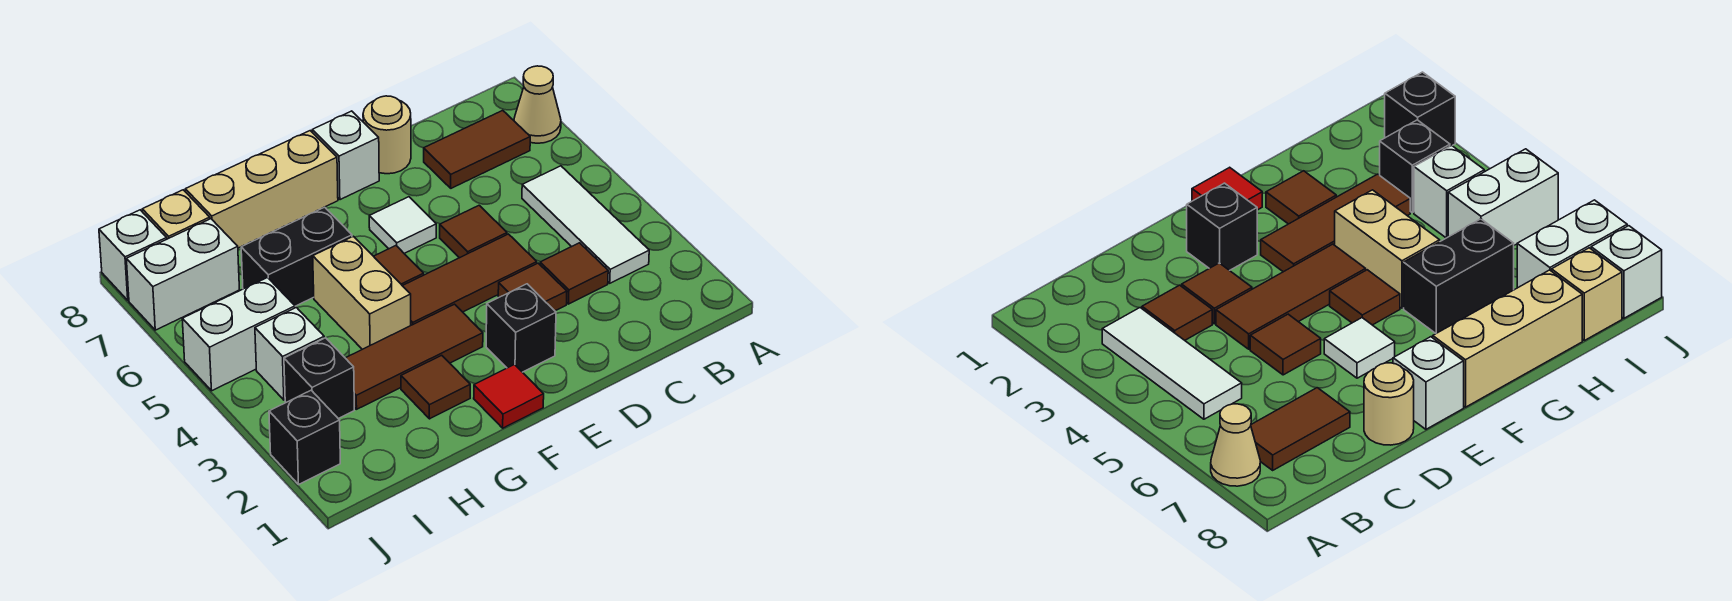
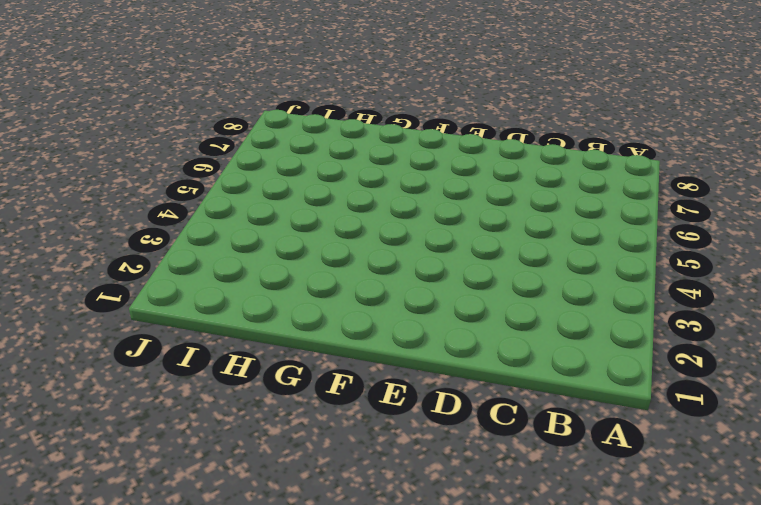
none -> tan 1x1 cone [514,66,561,143]
none -> white 1x3 tile [522,166,649,283]
none -> brown 1x2 tile [424,110,530,188]

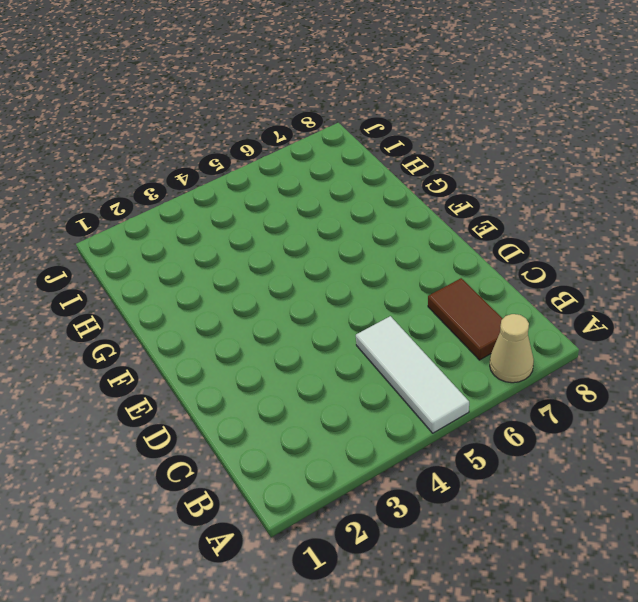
white 1x3 tile [356,316,469,433] -> white 1x3 tile turned to [522,166,649,283]
none -> brown 1x1 tile [540,243,608,304]
none -> brown 1x1 tile [498,263,567,311]
none -> brown 1x3 tile [403,234,537,325]

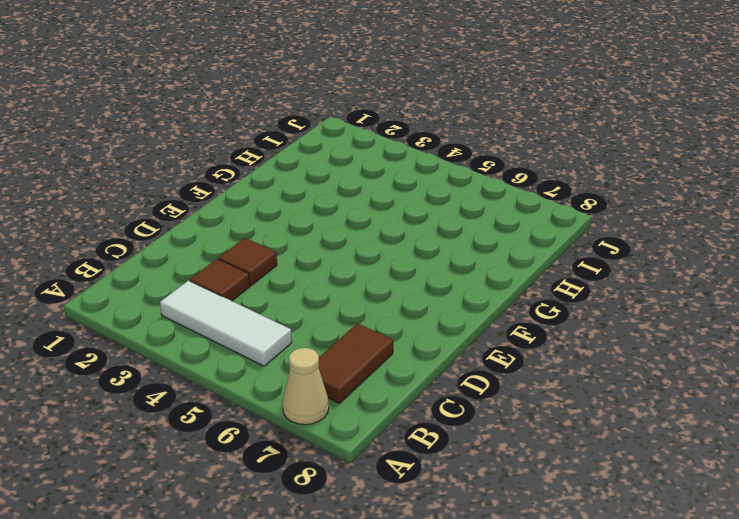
none -> brown 1x3 tile [403,234,537,325]
none -> brown 1x1 tile [440,206,507,258]
none -> tan 1x1 round brick [363,96,411,174]

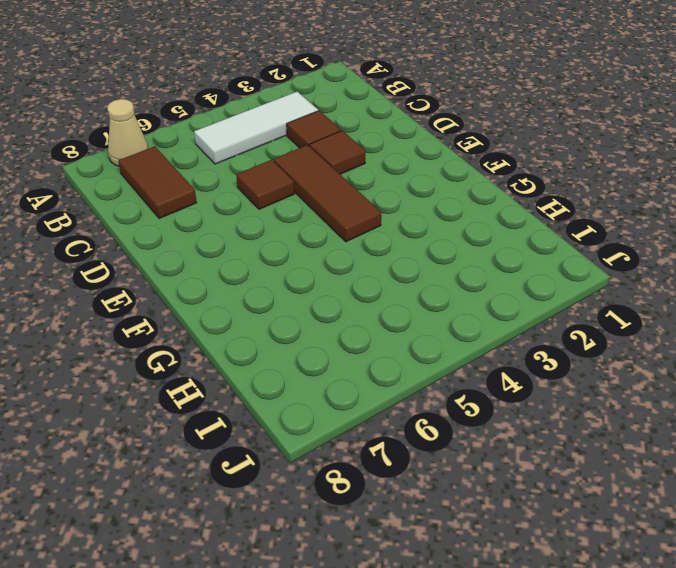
none -> tan 1x1 round brick [363,96,411,174]
none -> black 1x1 brick [486,284,556,372]
none -> white 1x1 tile [369,197,436,253]

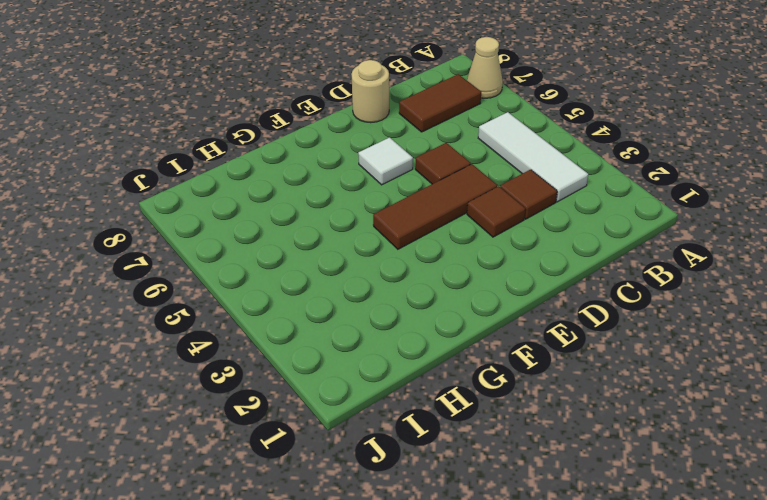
none -> black 1x1 brick [486,284,556,372]
none -> white 1x1 brick [312,111,379,200]
none -> red 1x1 tile [474,365,544,428]

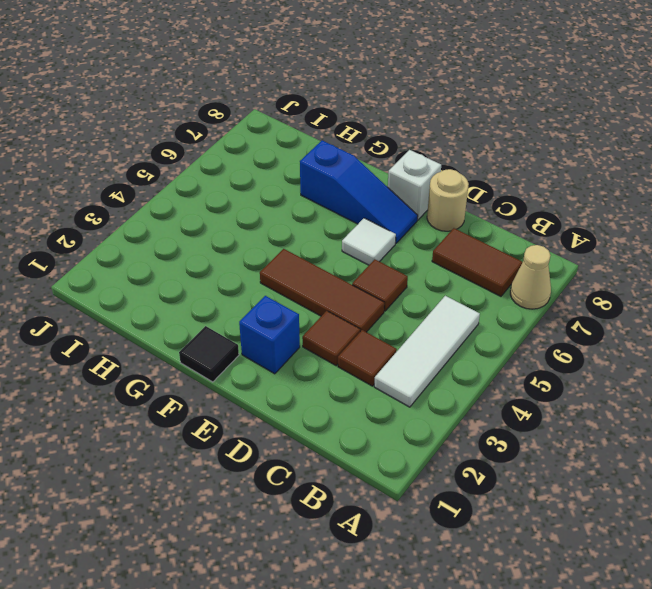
blue 1x1 brick [239,296,300,374] -> black 1x1 brick [486,284,556,372]
blue 1x3 slope [300,140,418,243] -> none
black 1x1 tile [179,326,239,382] -> red 1x1 tile [474,365,544,428]
none -> brown 1x3 tile [346,304,483,409]
none -> brown 1x1 tile [374,246,424,286]
none -> tan 1x3 brick [185,131,338,248]

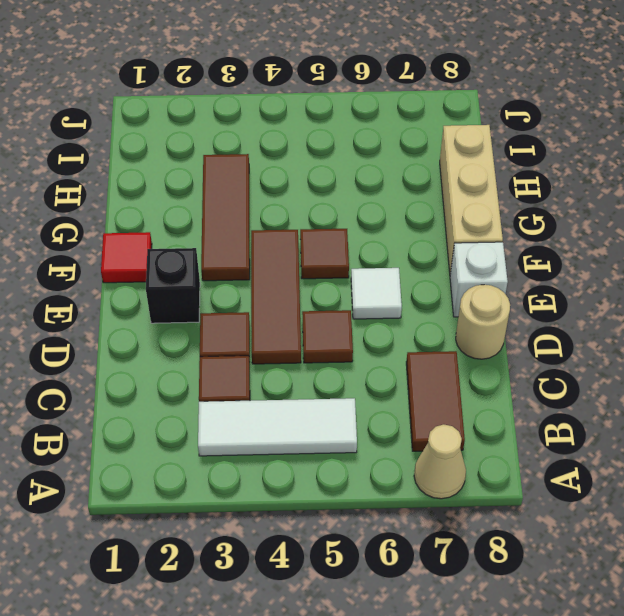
none -> brown 1x1 tile [401,355,470,419]
none -> tan 1x2 brick [313,236,411,349]
none -> black 1x2 brick [241,207,352,306]

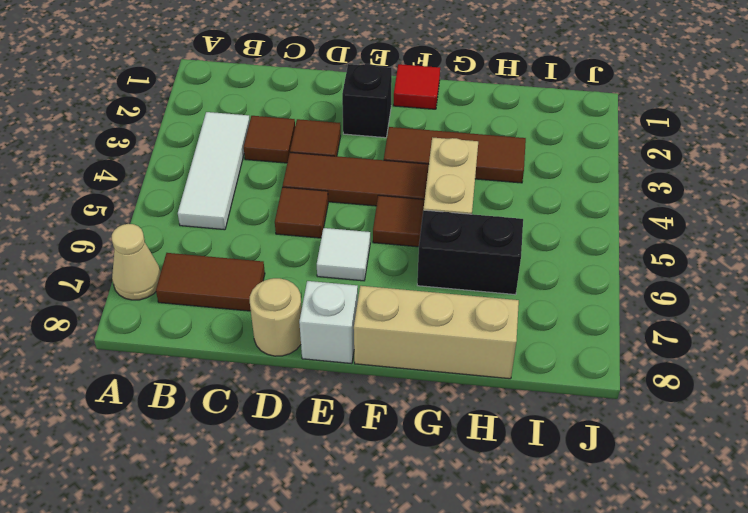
none -> brown 1x1 tile [401,355,470,419]
none -> black 1x1 brick [284,338,354,419]
none -> white 1x1 brick [255,308,324,400]

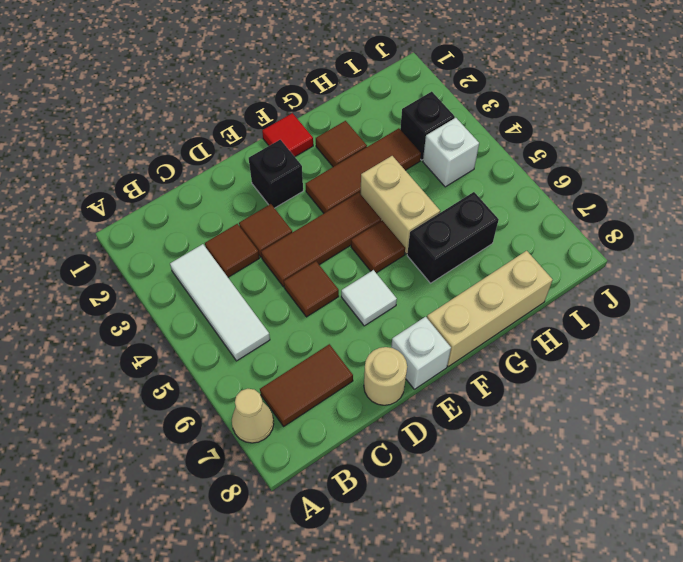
none -> white 1x2 brick [182,278,295,391]
none -> white 1x2 brick [126,219,239,330]
none -> tan 1x1 brick [142,190,210,239]

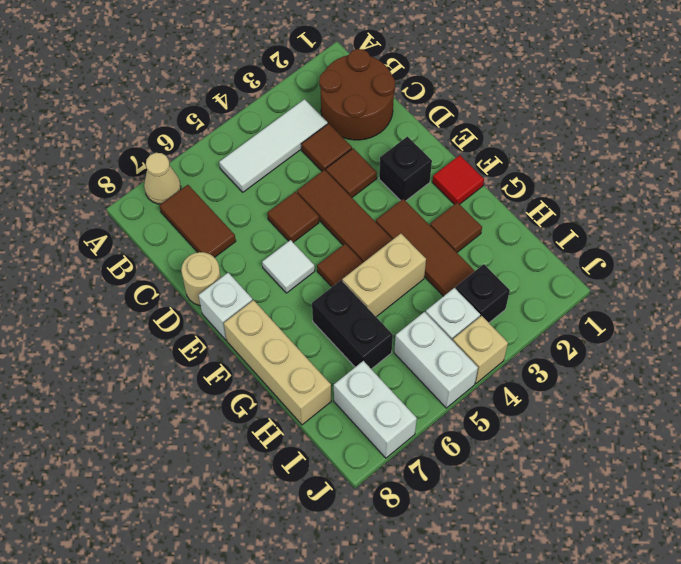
brown 2x2 round brick [319,49,395,140] -> none
tan 1x1 brick [453,316,508,383] -> tan 1x1 brick moved to [142,190,210,239]
none -> black 1x1 brick [269,390,340,484]
none -> white 1x1 brick [99,210,167,300]

